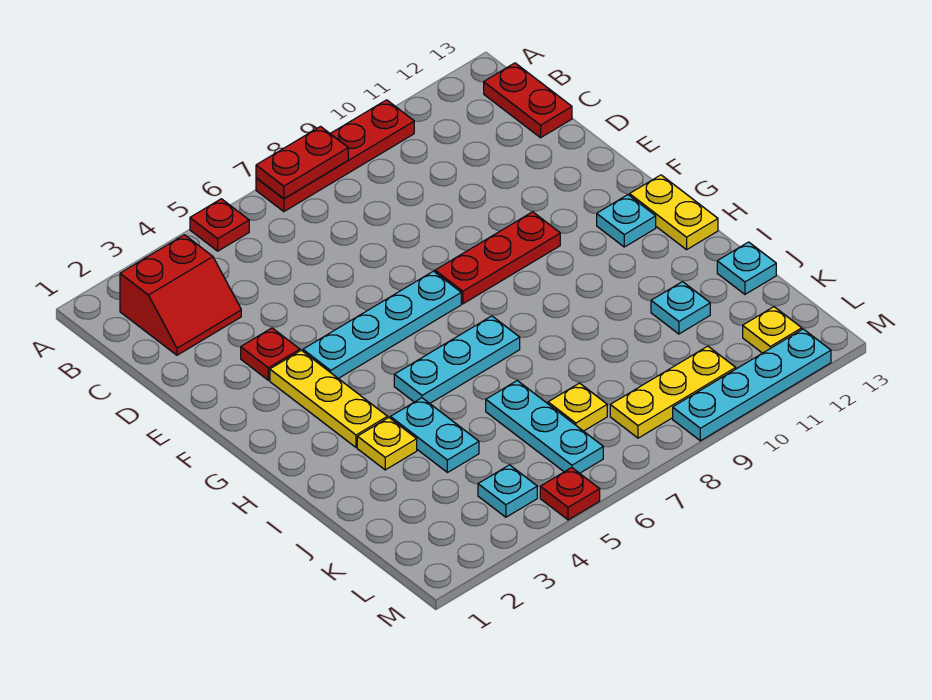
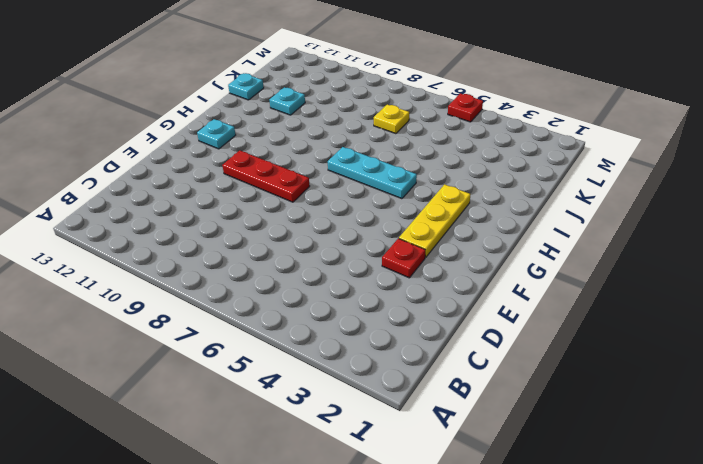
none -> red 1x1 plate [190,199,249,251]
none -> red 1x4 plate [256,100,414,212]
none -> red 2x2 slope [120,235,241,355]

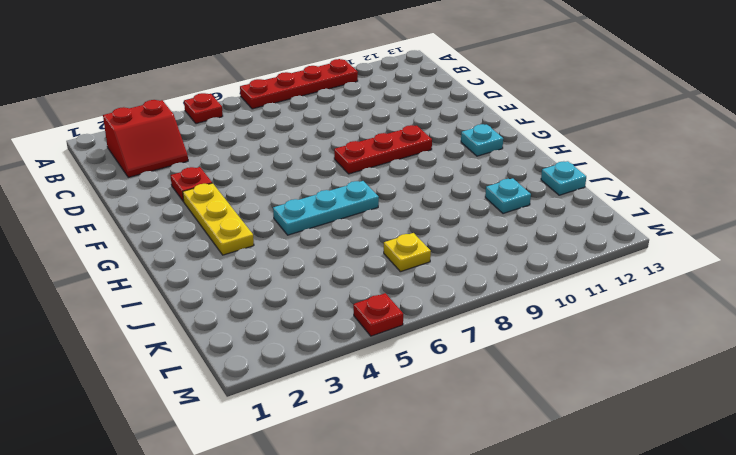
none -> red 1x2 plate [484,63,572,138]
none -> cyan 1x4 plate [303,271,461,378]
none -> yellow 1x2 plate [630,175,718,250]

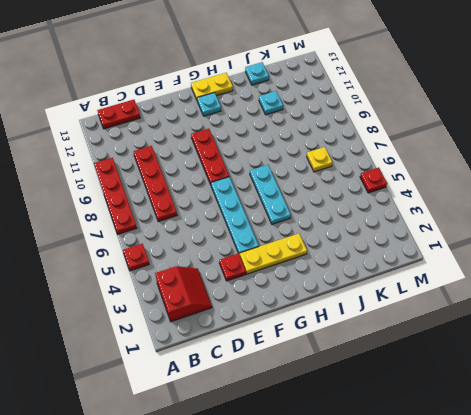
red 1x4 plate [133,146,177,222] -> none
none -> yellow 1x1 plate [357,418,417,470]
none -> cyan 1x2 plate [390,398,479,473]
none -> cyan 1x3 plate [486,381,603,473]

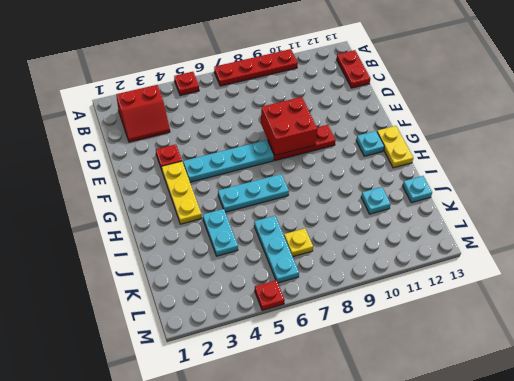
red 2x2 brick [261,97,317,155] -> none
none -> yellow 1x1 plate [357,418,417,470]
none -> cyan 1x1 plate [478,465,537,517]
none -> yellow 1x3 plate [610,346,736,438]

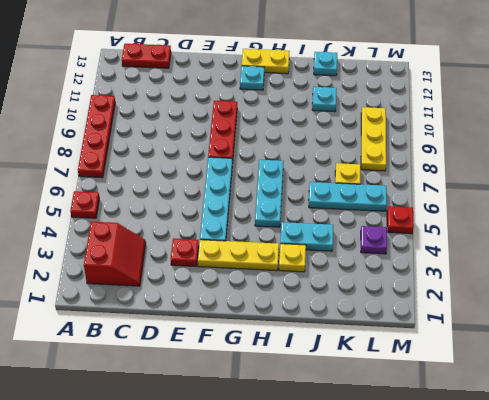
purple 1x1 plate [361,226,387,254] -> cyan 1x1 plate [478,465,537,517]
none -> yellow 1x1 plate [743,307,802,353]
none -> cyan 1x4 plate [673,329,831,441]
none -> red 1x2 plate [256,127,348,199]

